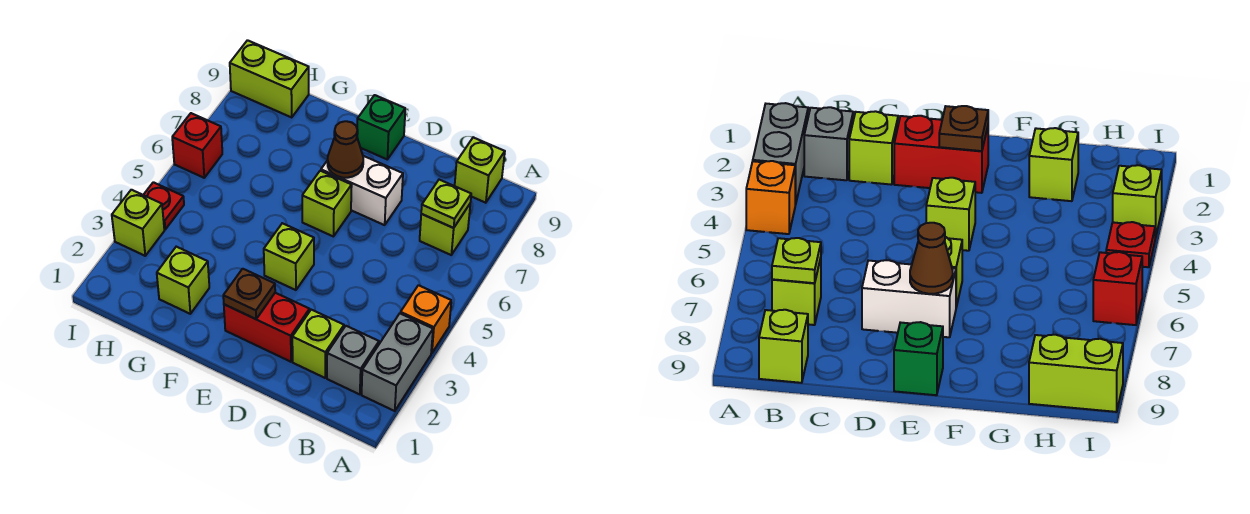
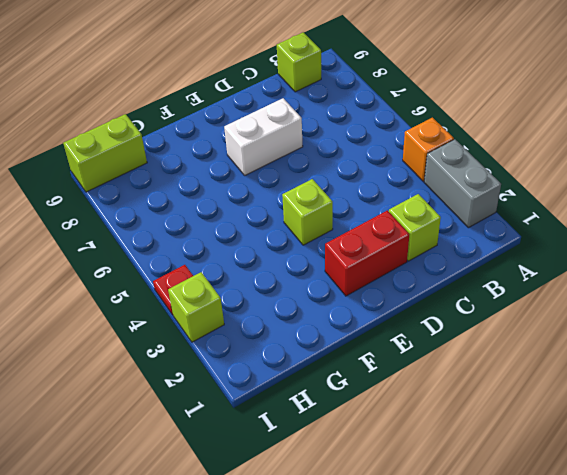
none -> grey 1x1 brick [327,326,379,394]
none -> lime 1x1 brick [420,204,470,255]
none -> lime 1x1 brick [302,171,352,237]

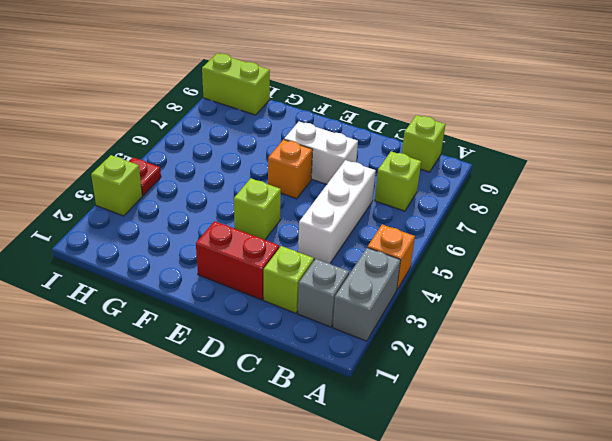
white 1x3 brick [298,160,376,263] -> none
orange 1x1 brick [268,140,313,199] -> lime 1x1 brick [302,171,352,237]
none -> green 1x1 brick [357,95,405,159]
none -> lime 1x1 brick [157,247,209,314]
none -> red 1x1 brick [172,113,222,178]

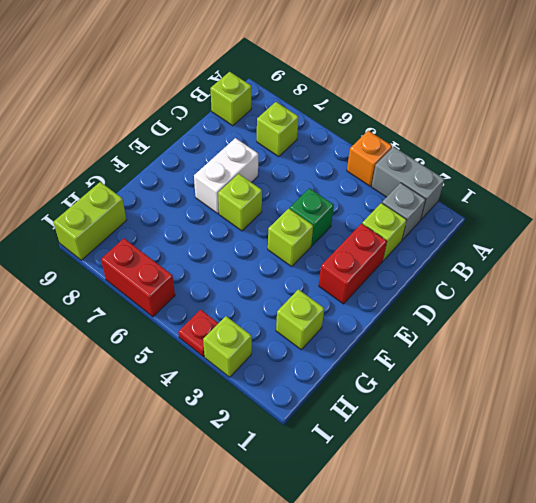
green 1x1 brick [290,188,334,246] -> green 1x1 brick moved to [357,95,405,159]
red 1x2 brick [101,239,175,317] -> red 1x1 brick [172,113,222,178]
none -> lime 1x1 plate [421,180,471,228]
none -> brown 1x1 plate [223,269,275,319]
none -> brown 1x1 cone [328,121,363,178]

